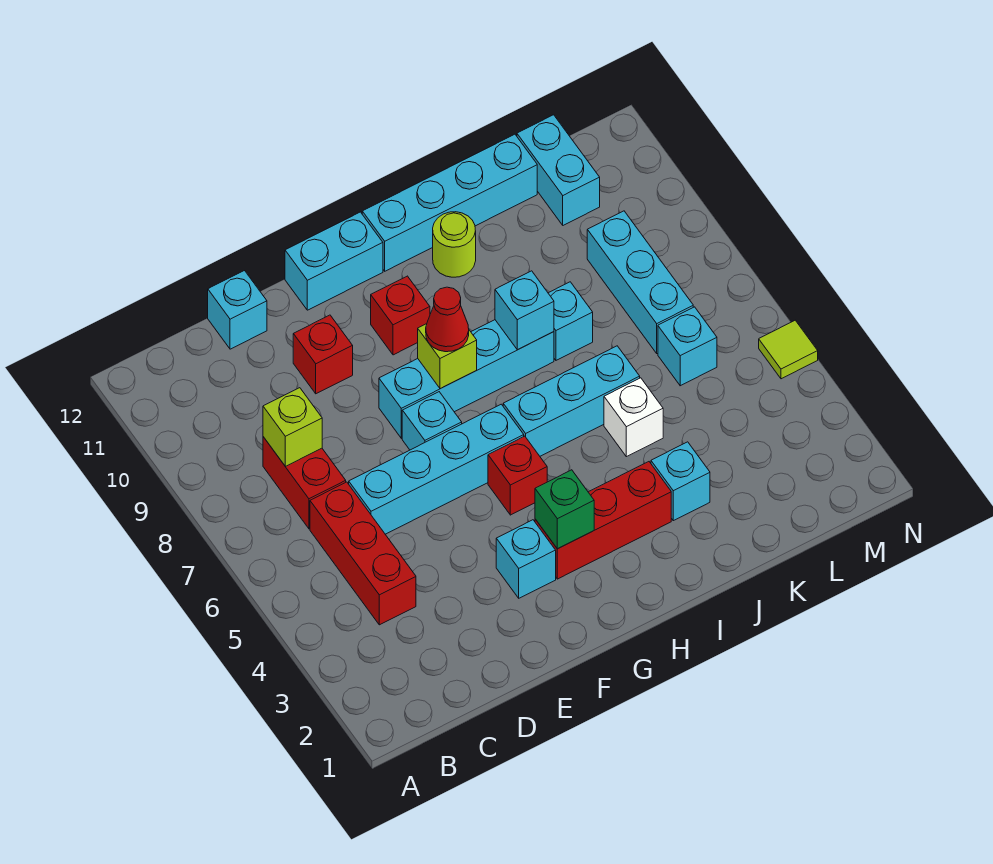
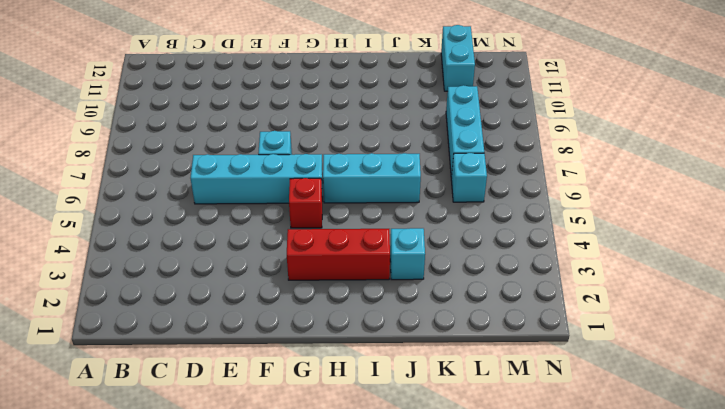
none -> red 1x3 brick [310,482,416,625]
none -> red 1x2 brick [263,437,346,529]
none -> cyan 1x1 brick [208,271,267,349]

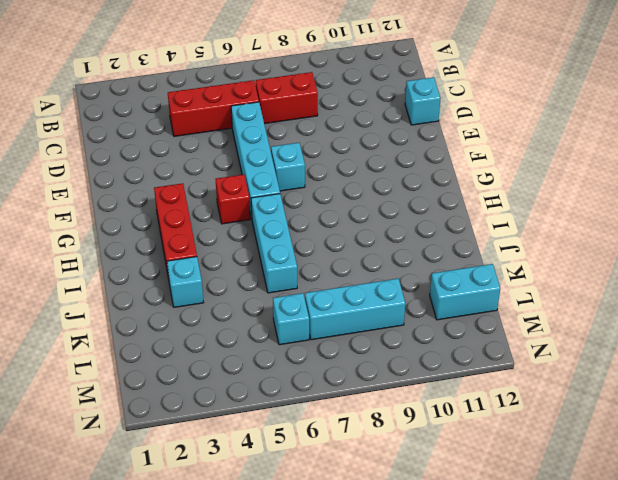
none -> red 1x1 brick [293,315,353,394]
none -> cyan 1x1 brick [496,520,556,598]
none -> cyan 1x4 brick [379,320,554,438]

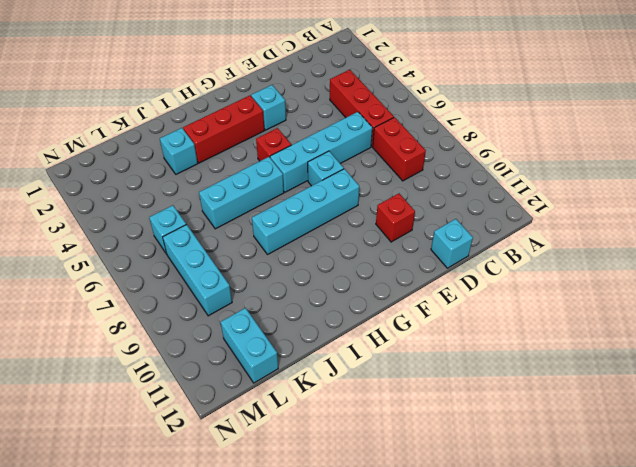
none -> cyan 1x2 brick [285,212,383,310]
none -> red 1x1 brick [371,276,430,355]
none -> cyan 1x4 brick [362,134,537,271]

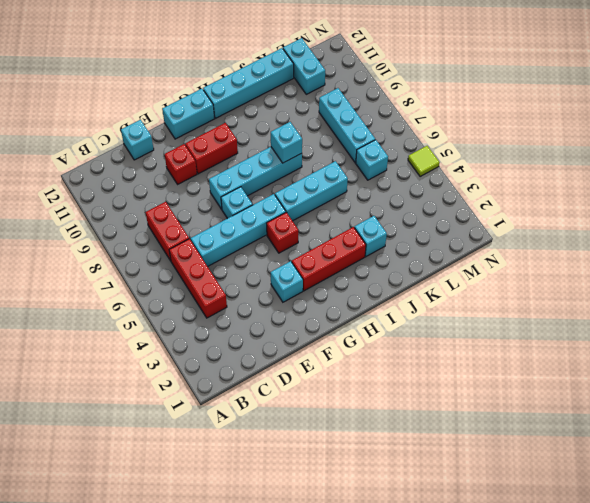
red 1x2 brick [185,123,238,174] -> red 1x1 brick [371,276,430,355]
none -> lime 1x1 round brick [433,212,476,277]
none -> white 1x1 brick [604,378,663,457]
none -> cyan 1x1 brick [548,282,593,360]

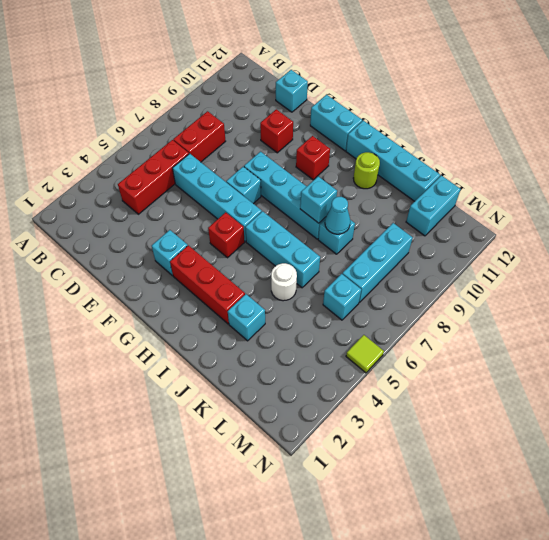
white 1x1 round brick [271,263,297,301] -> white 1x1 brick [604,378,663,457]
cyan 1x1 cone [325,197,350,234] -> none
none -> lime 1x1 brick [263,388,322,466]
none -> green 1x1 brick [535,470,594,549]
none -> lime 1x1 brick [418,324,477,389]

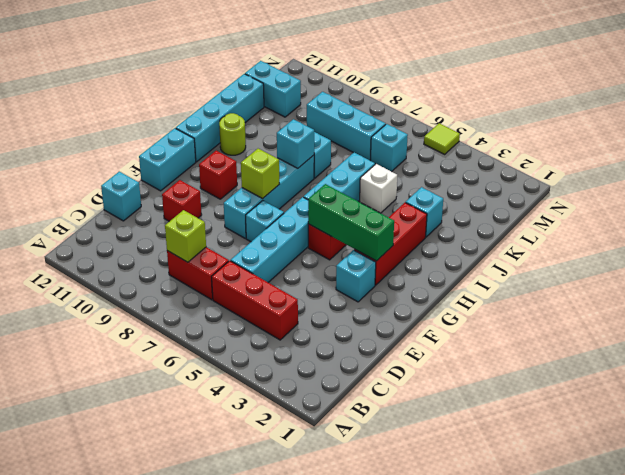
green 1x3 brick [308,184,394,261] -> green 1x1 brick [535,470,594,549]
none -> red 1x1 cone [426,287,469,352]

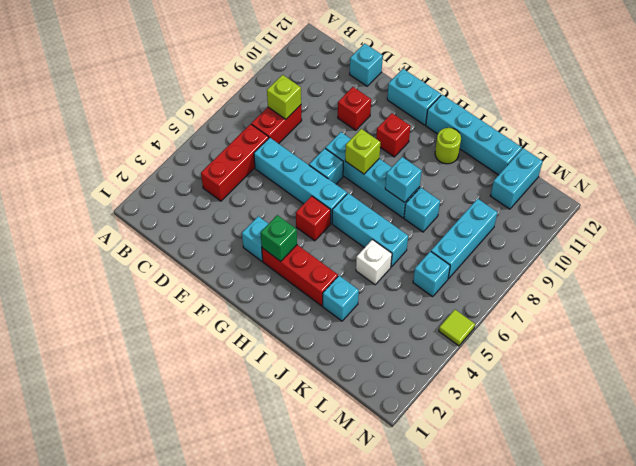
none -> red 1x1 cone [426,287,469,352]

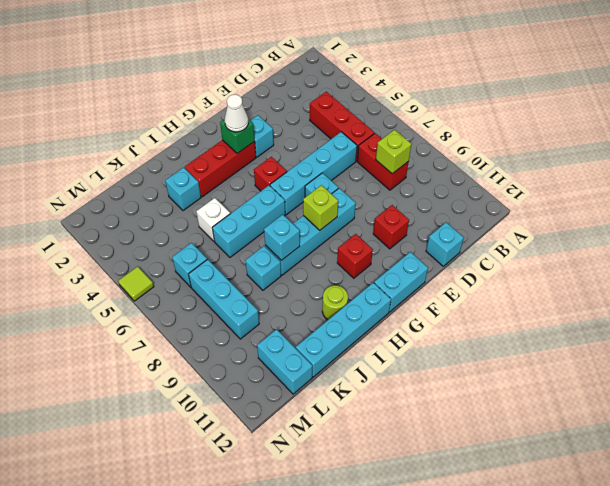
white 1x1 cone [225,95,248,132] -> none
none -> red 1x1 cone [426,287,469,352]

